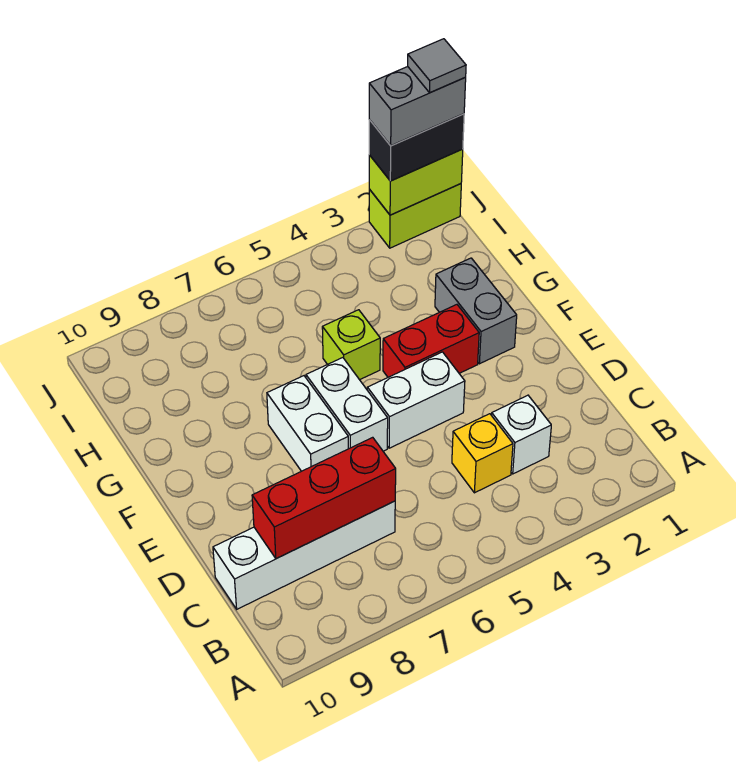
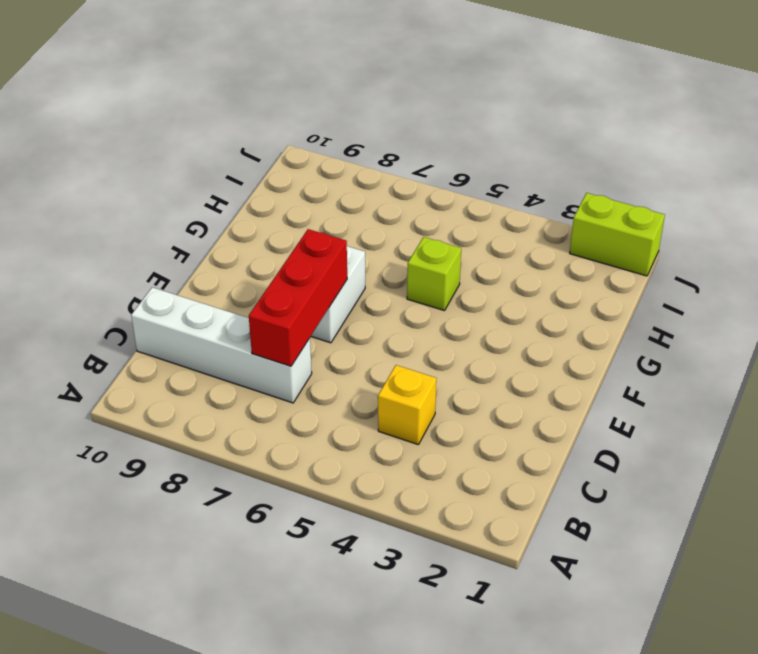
red 1x3 brick [249,229,347,366] -> red 1x3 brick turned to [252,437,396,559]
none -> white 1x1 brick [492,395,551,474]
none -> white 1x2 brick [367,352,465,448]
none -> white 1x2 brick [306,358,388,451]

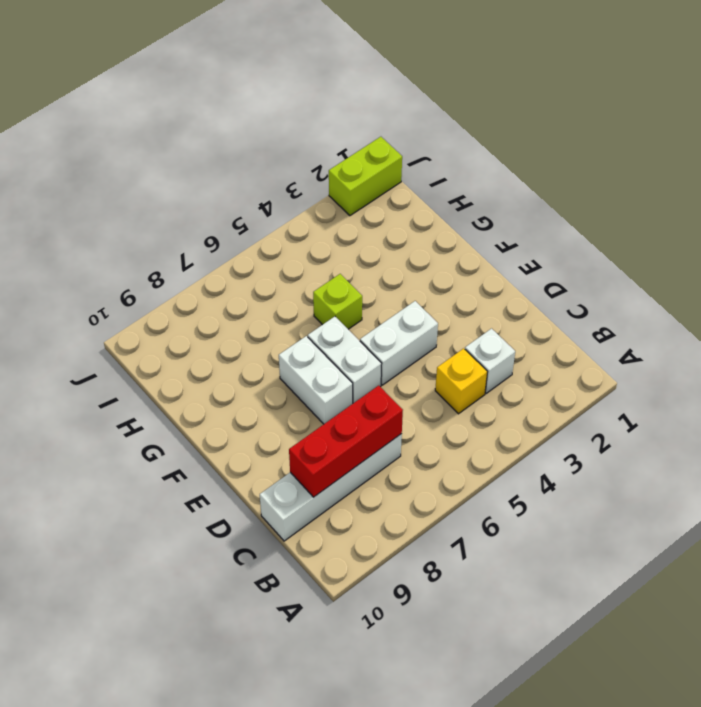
none -> grey 1x2 brick [435,258,517,364]
none -> red 1x2 brick [383,305,479,377]
none -> lime 1x2 brick [369,149,463,215]

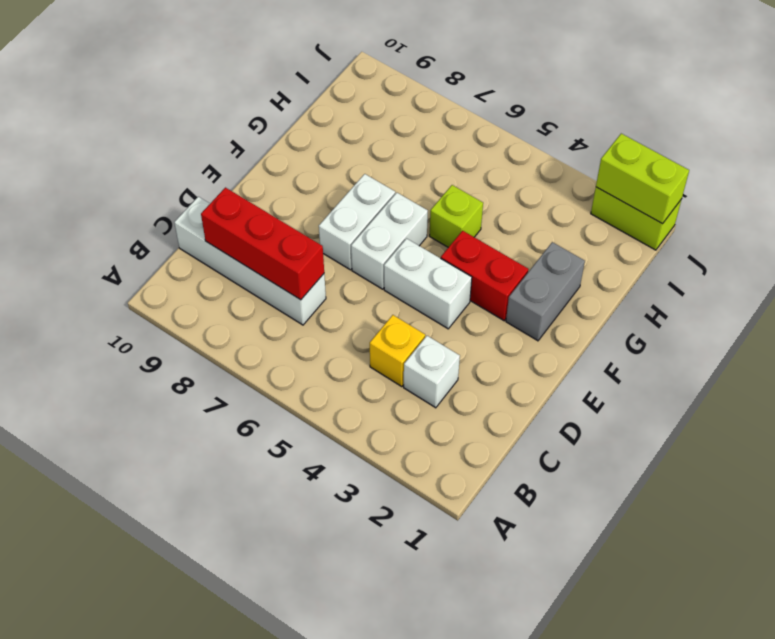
none -> black 1x2 brick [369,114,464,181]
none -> grey 1x2 brick [369,67,466,146]
none -> grey 1x1 tile [408,39,466,93]

